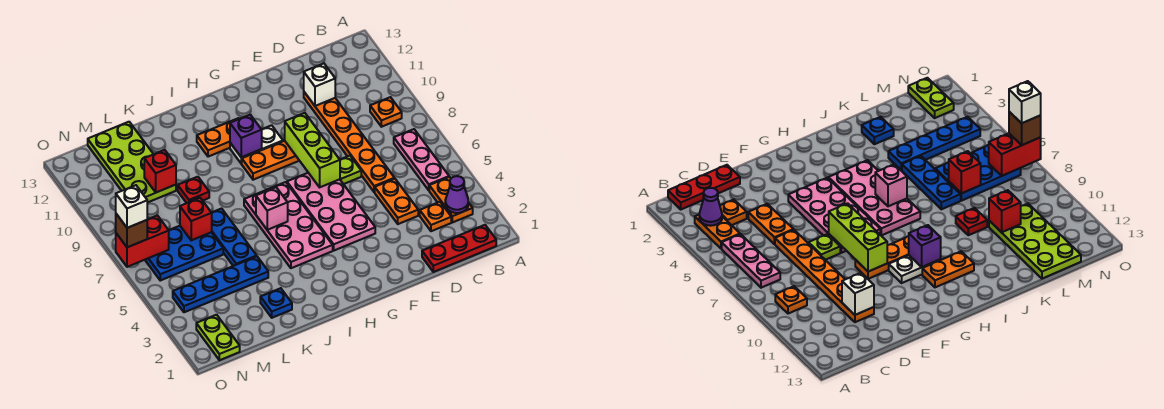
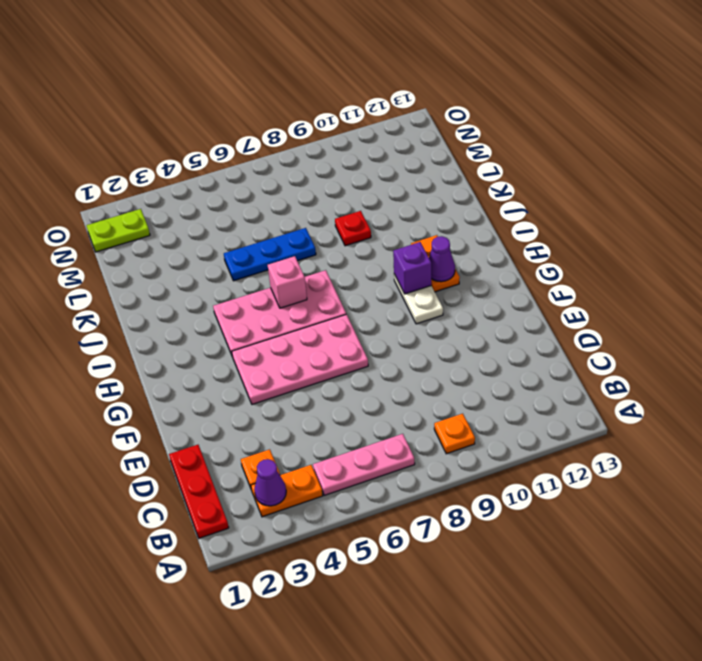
purple 1x1 cone [429,236,455,282] -> none
none -> orange 1x2 plate [375,179,418,224]
none -> orange 1x6 plate [304,92,395,192]
none -> lime 1x1 plate [340,156,361,184]
none -> orange 1x3 plate [242,141,299,180]

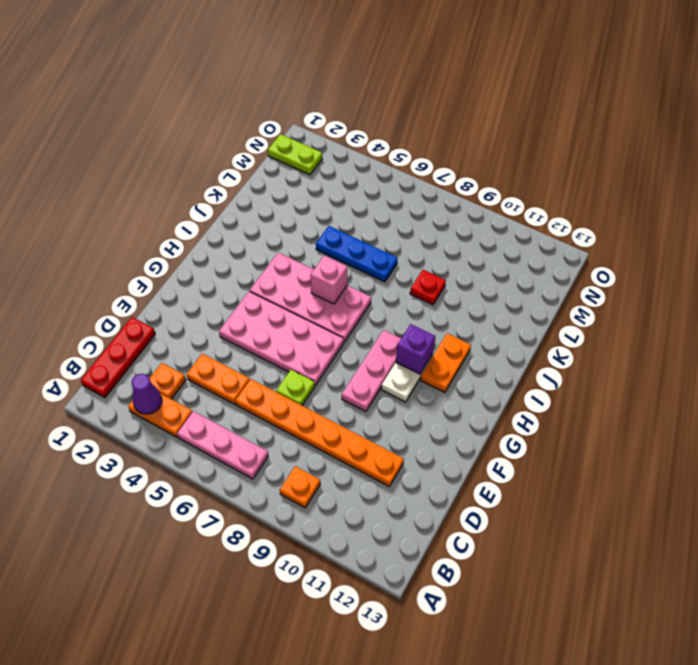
pink 1x3 plate [342,330,401,411] -> orange 1x3 plate [242,141,299,180]
none -> blue 1x1 plate [260,288,292,318]
none -> blue 1x4 plate [173,257,268,312]
none -> blue 2x3 plate [145,226,223,280]
none -> lime 2x4 plate [88,122,176,203]

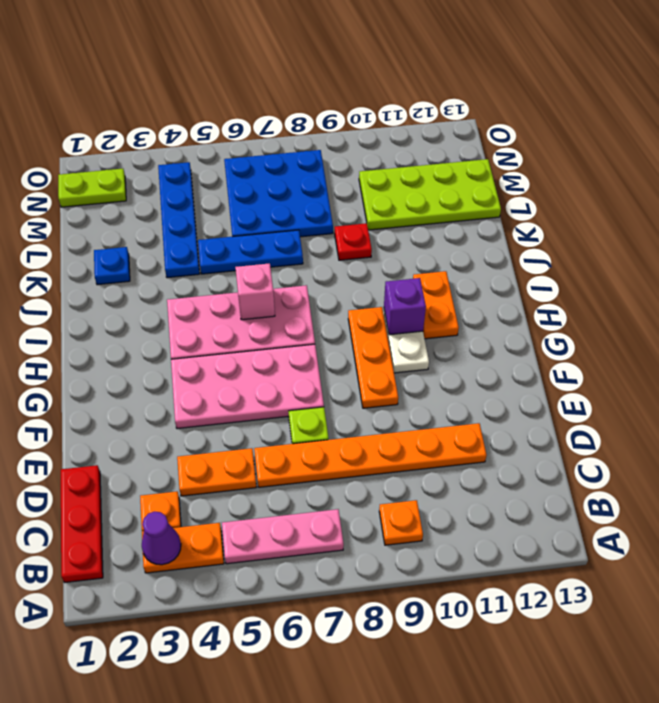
blue 3x3 plate [224,150,333,237] -> blue 2x3 plate [145,226,223,280]
none -> white 1x1 brick [304,63,335,106]
none -> lime 1x3 brick [285,113,340,187]
none -> red 1x1 brick [180,198,212,240]
none -> red 1x1 brick [144,150,176,192]

